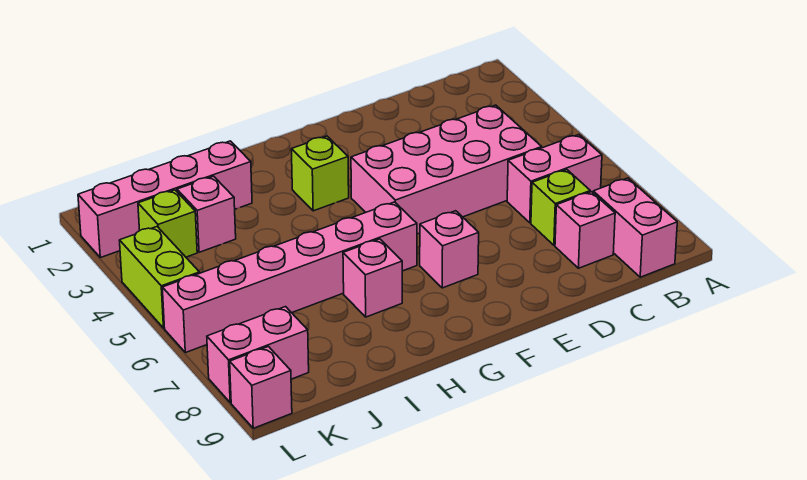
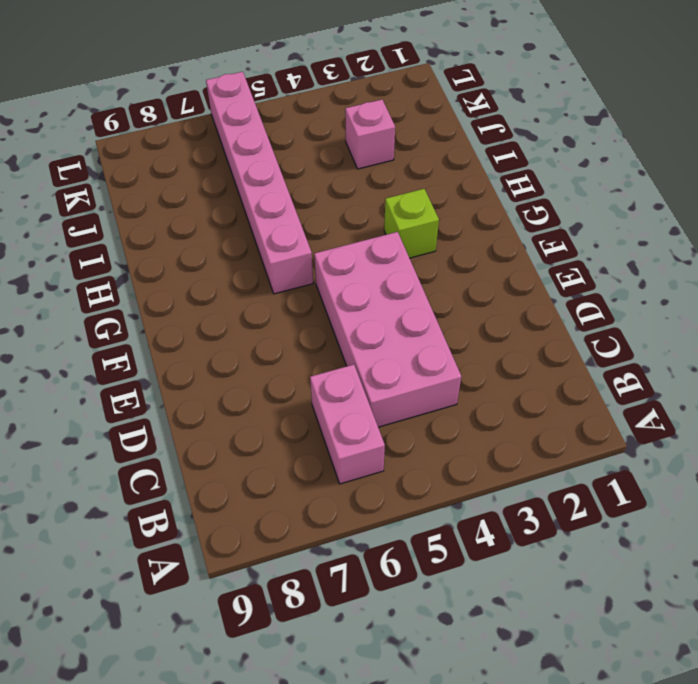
none -> pink 1x2 brick [593,178,677,277]
none -> lime 1x1 brick [531,170,590,245]
none -> pink 1x1 brick [555,192,615,268]

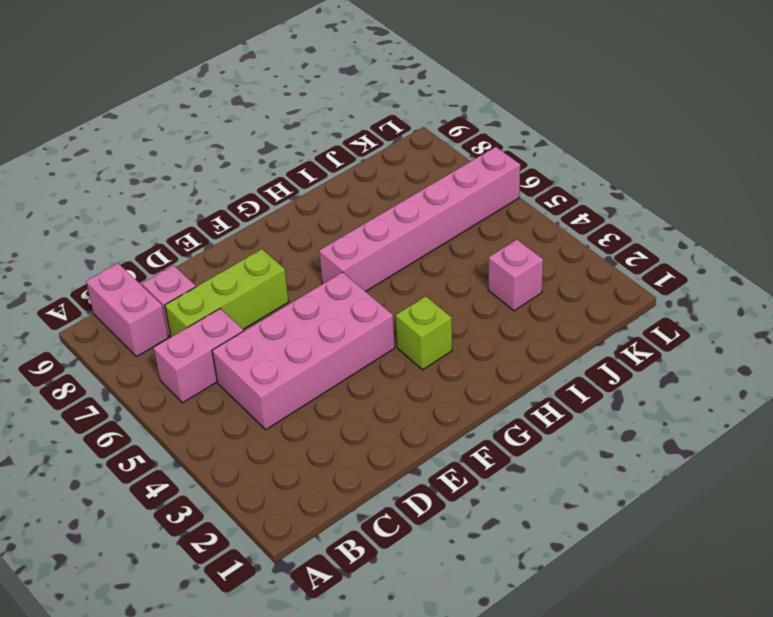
lime 1x3 brick [165,249,288,337] -> lime 1x1 brick [531,170,590,245]
none -> pink 1x1 brick [420,211,479,288]
none -> pink 1x1 brick [343,239,402,317]
none -> pink 1x4 brick [78,141,252,258]

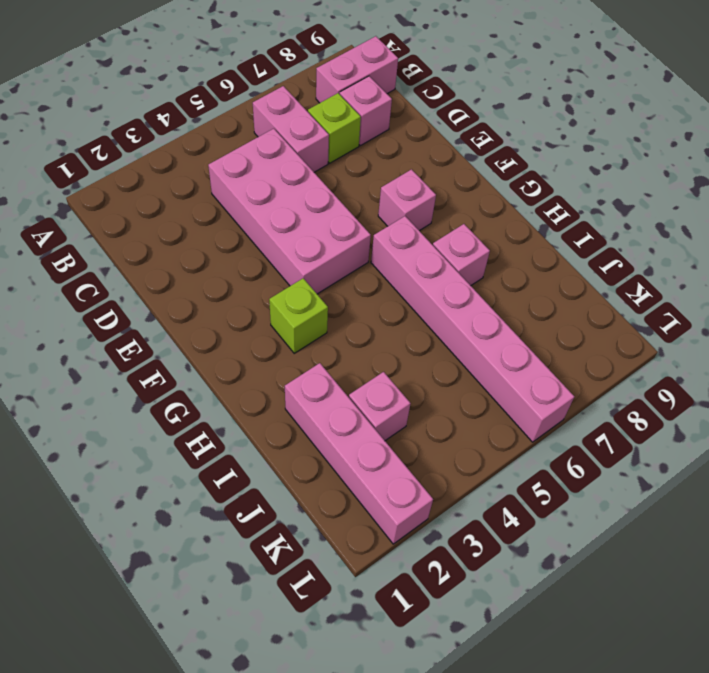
none -> lime 1x1 brick [138,190,197,257]
none -> pink 1x2 brick [207,307,309,403]
none -> lime 1x2 brick [119,227,199,328]

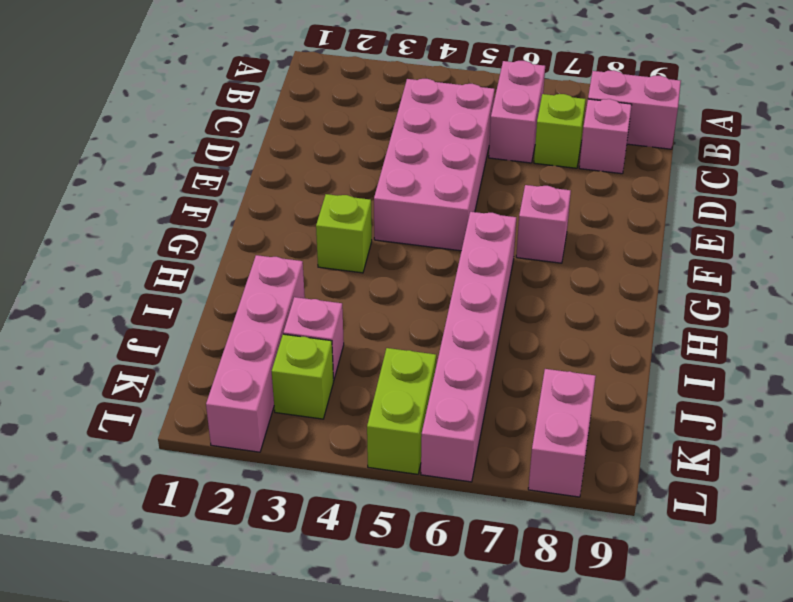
lime 1x2 brick [367,348,436,474] -> lime 1x2 brick turned to [119,227,199,328]
none -> pink 1x1 brick [343,239,402,317]
none -> pink 1x1 brick [230,347,292,428]

